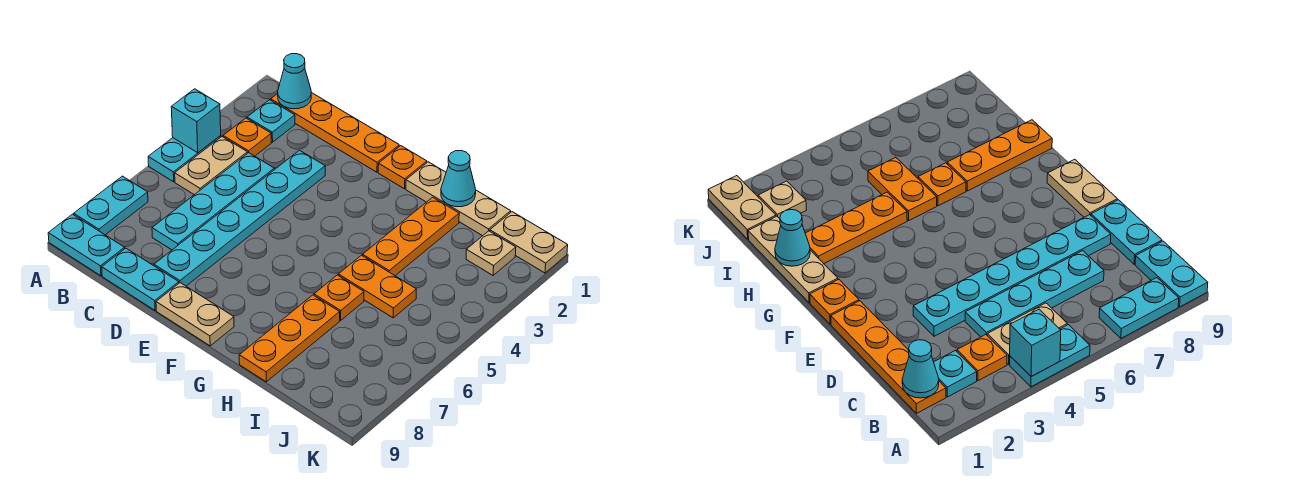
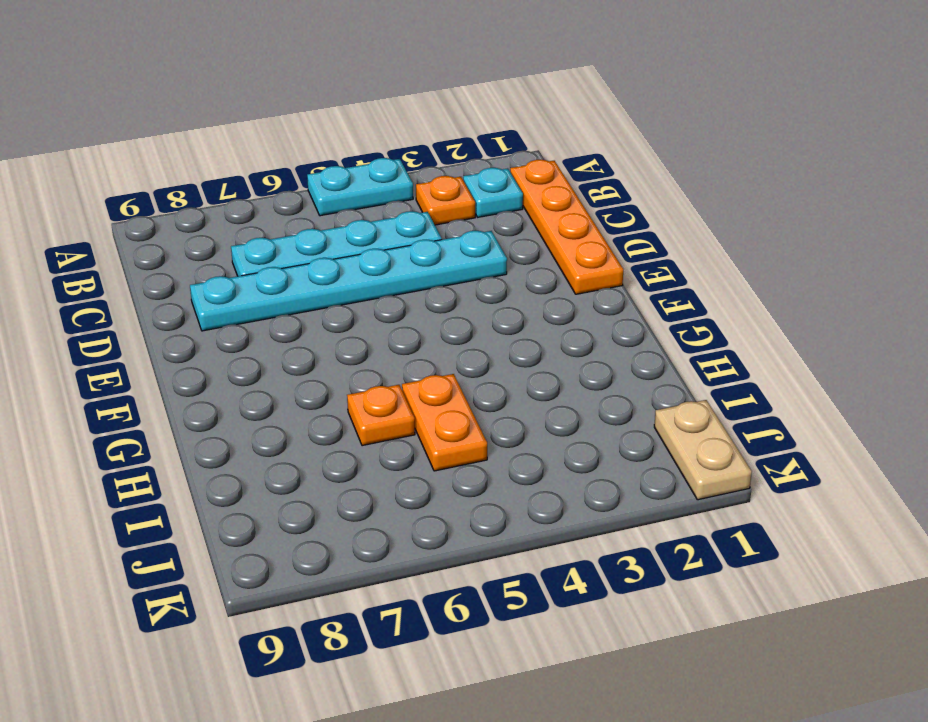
none -> cyan 1x2 plate [74,176,148,235]
none -> cyan 1x2 plate [48,214,125,276]
none -> tan 1x2 plate [175,137,247,195]

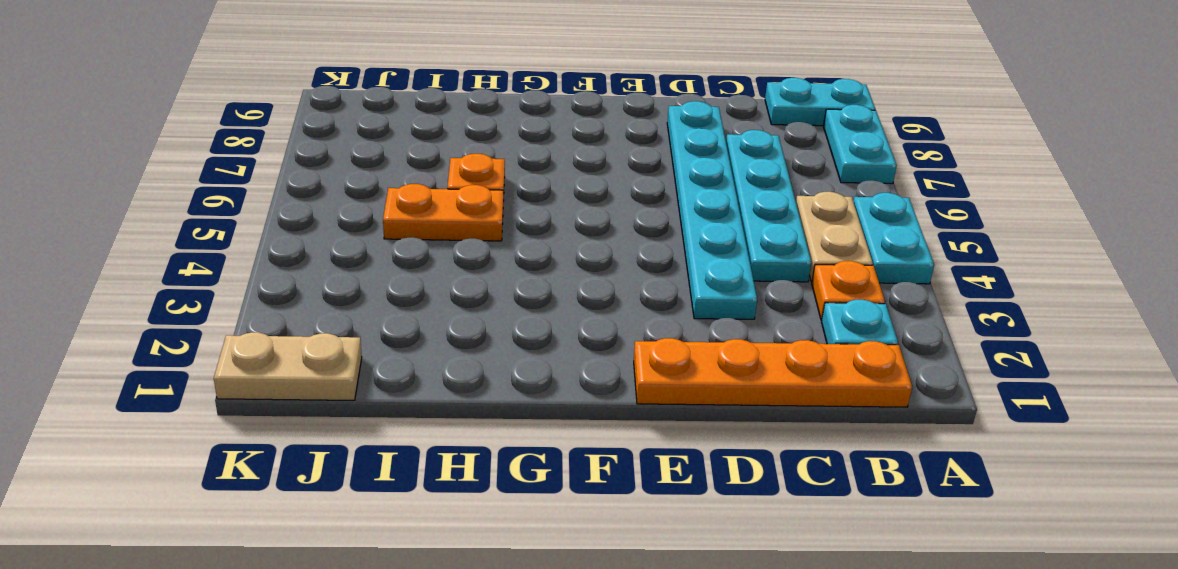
none -> cyan 1x2 plate [102,248,179,311]
none -> tan 1x2 plate [156,283,234,346]
none -> orange 1x1 plate [378,146,427,189]

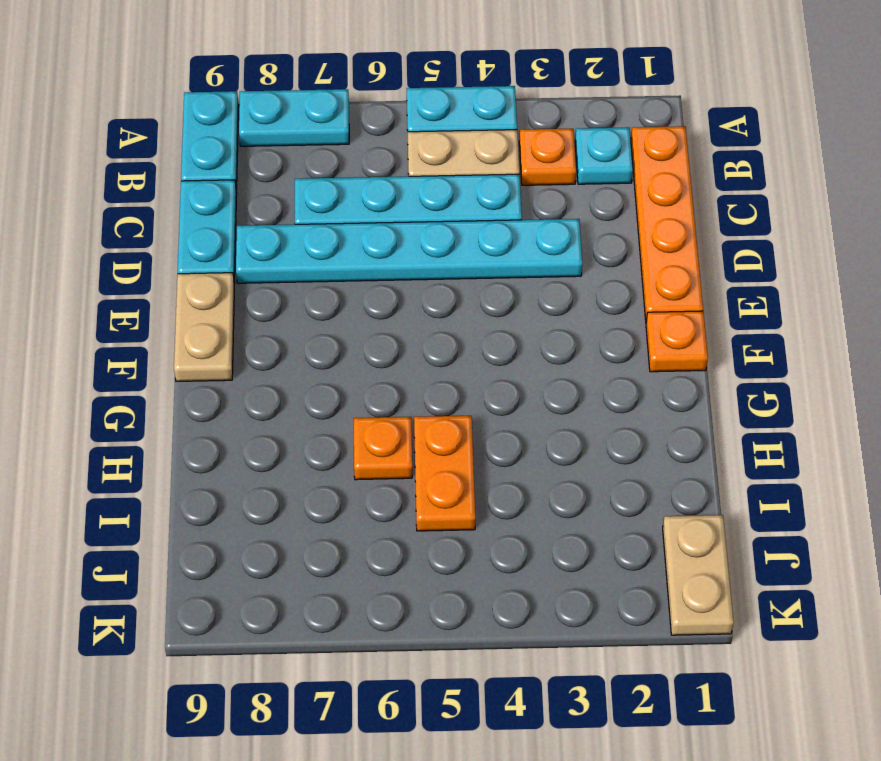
none -> tan 1x3 plate [406,162,511,236]
none -> orange 1x3 plate [363,197,459,276]
none -> orange 1x3 plate [239,295,340,382]

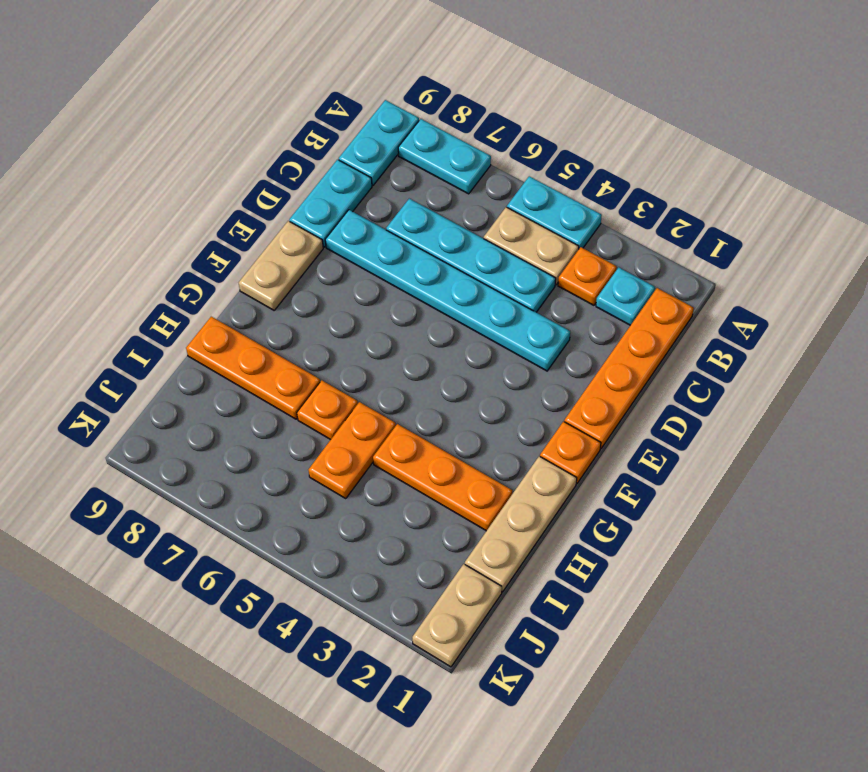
none -> tan 1x1 plate [466,231,516,275]
none -> cyan 1x1 brick [171,89,221,153]
none -> cyan 1x1 cone [278,54,311,109]

